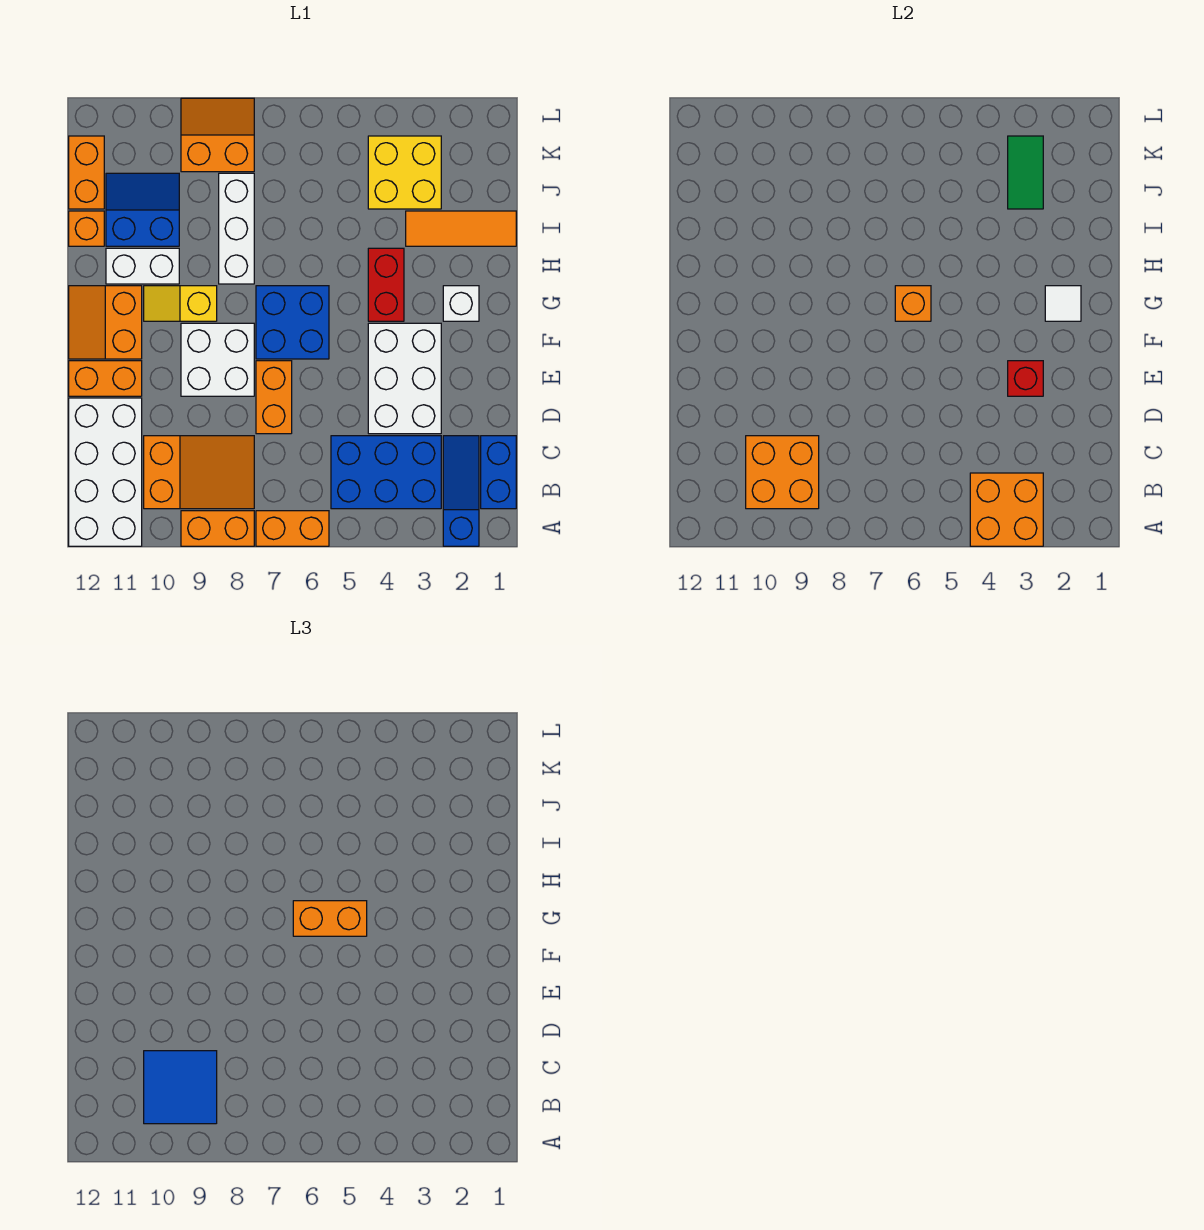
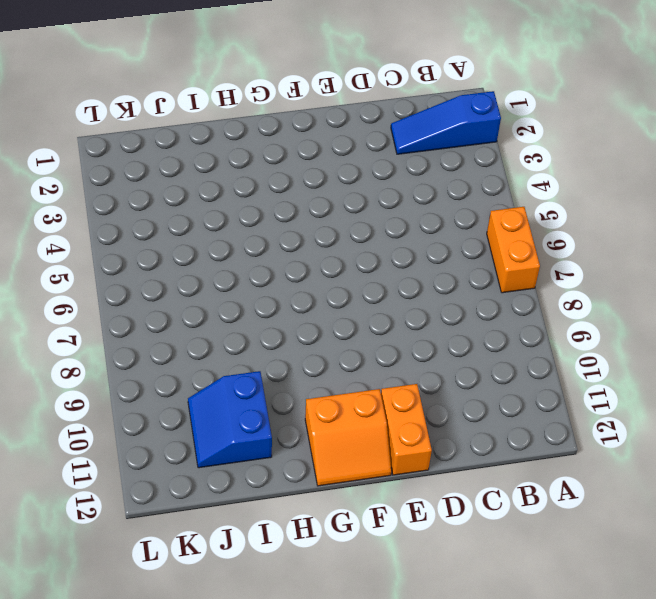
none -> orange 1x2 brick [181,511,254,546]
none -> white 2x4 brick [69,398,142,546]
none -> blue 1x2 brick [481,436,516,509]
none -> blue 2x3 brick [331,436,441,509]

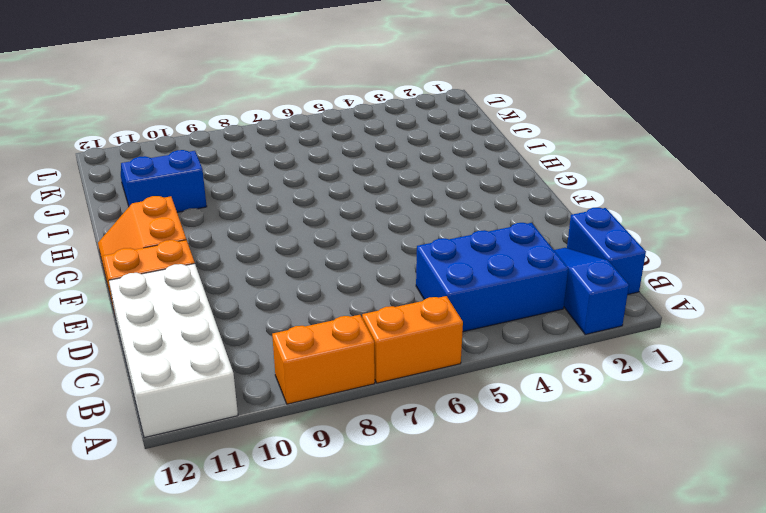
none -> orange 2x3 slope [144,436,254,509]
none -> white 2x3 brick [368,323,441,434]
none -> orange 1x2 brick [256,361,292,434]
none -> white 2x2 brick [181,323,254,396]

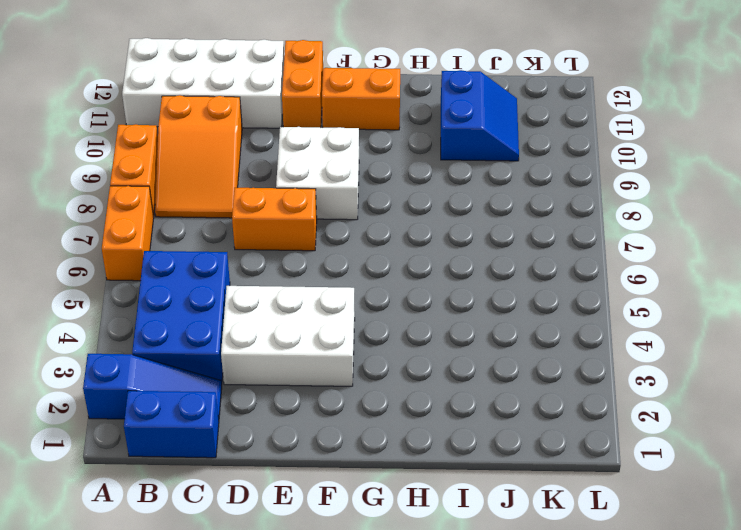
none -> blue 2x2 brick [256,286,329,359]
none -> white 1x1 brick [443,286,479,321]
none -> red 1x2 brick [368,248,404,321]
none -> yellow 1x2 slope [144,286,217,321]

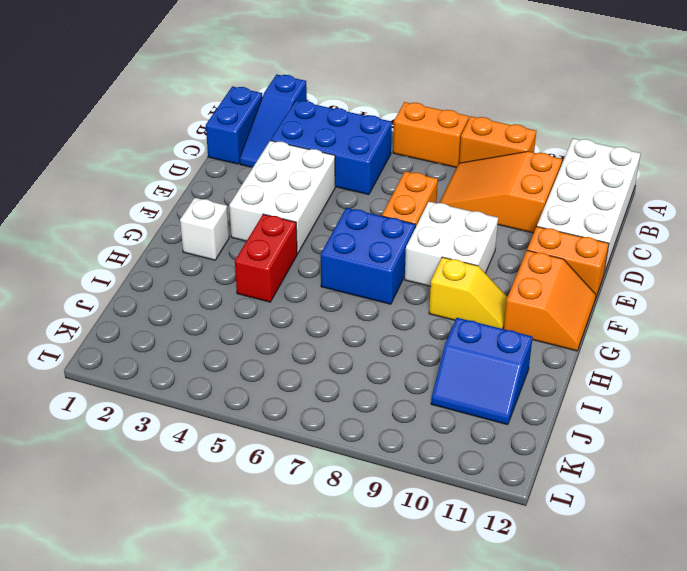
none -> white 1x3 brick [219,173,254,284]
none -> white 1x2 brick [106,248,179,284]
none -> orange 1x3 tile [406,211,516,246]
none -> orange 1x1 brick [69,211,104,246]

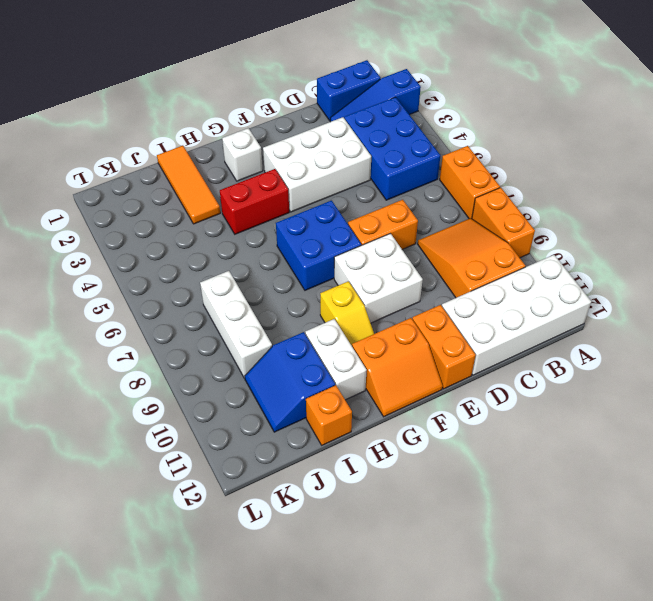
white 1x3 brick [200,271,272,378] -> white 1x3 brick turned to [219,173,254,284]
none -> yellow 2x2 brick [368,136,441,209]
none -> orange 1x2 brick [69,136,104,209]
none -> orange 2x2 slope [181,98,254,172]
none -> orange 2x2 brick [970,473,1043,546]

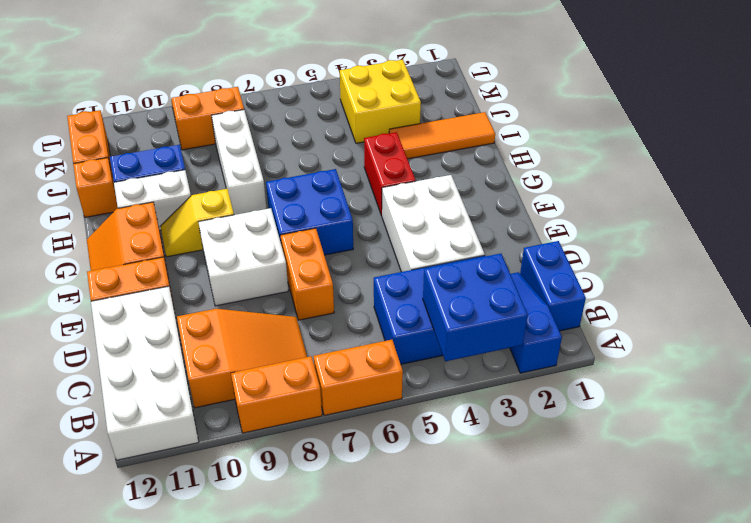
blue 2x2 brick [423,254,528,361] -> orange 2x2 brick [970,473,1043,546]
none -> white 1x1 brick [443,286,479,321]
none -> orange 2x2 brick [746,436,819,509]
none -> red 1x1 brick [1008,361,1043,396]
none -> white 1x1 tile [1045,286,1081,321]

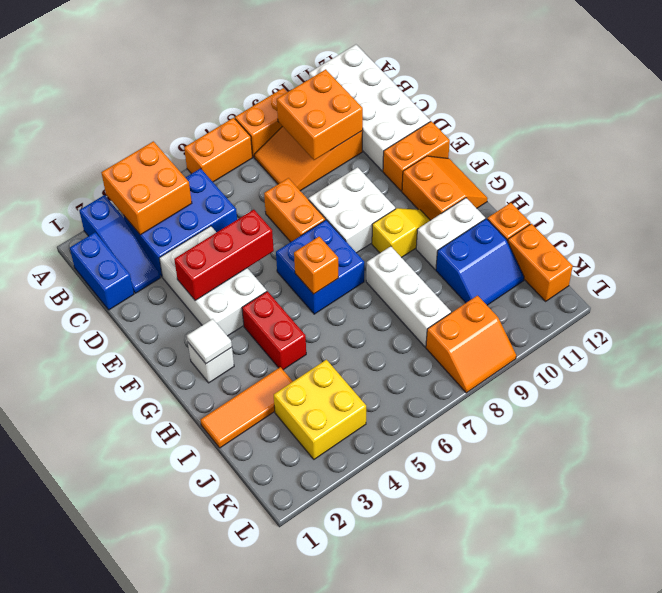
red 1x3 brick [174,210,274,301] -> red 1x1 brick [1008,361,1043,396]
none -> green 1x2 tile [1008,136,1043,209]
none -> blue 2x2 tile [144,1051,217,1124]
none -> orange 1x2 brick [293,901,367,936]

